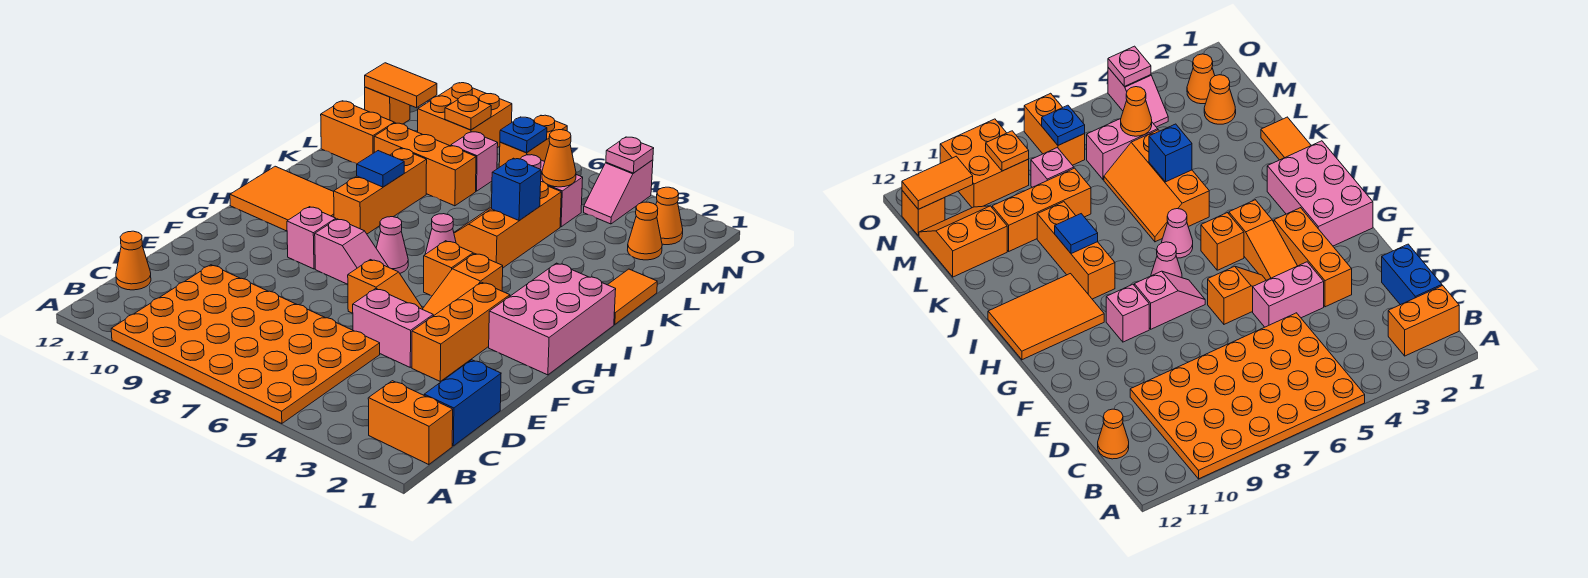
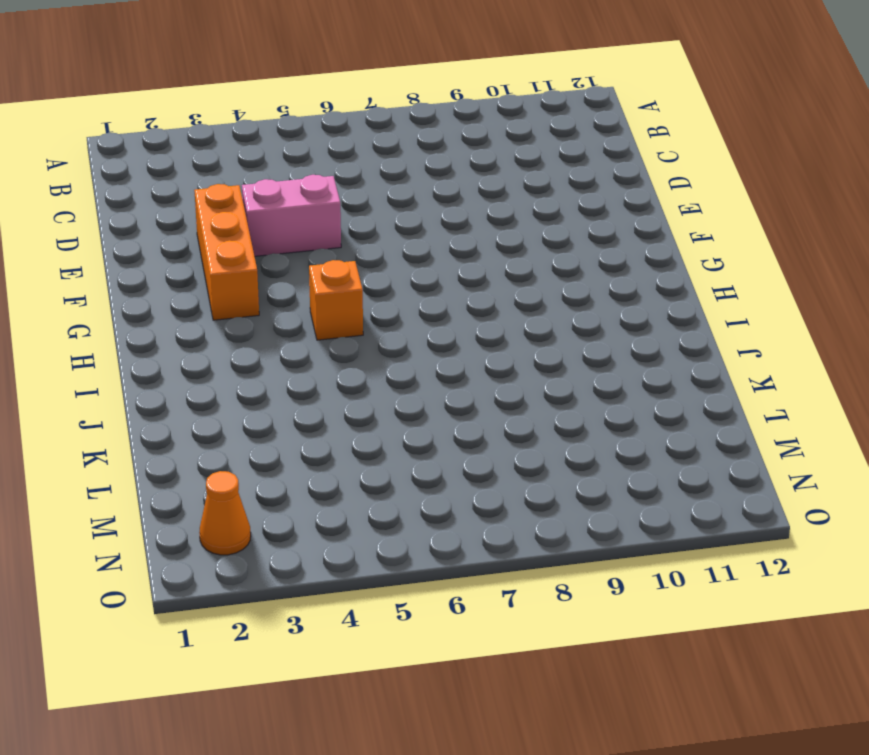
none -> orange 4x6 plate [111,265,380,424]
none -> orange 1x2 brick [368,381,453,465]
none -> blue 1x2 brick [424,360,501,446]
none -> orange 1x1 cone [116,231,151,290]

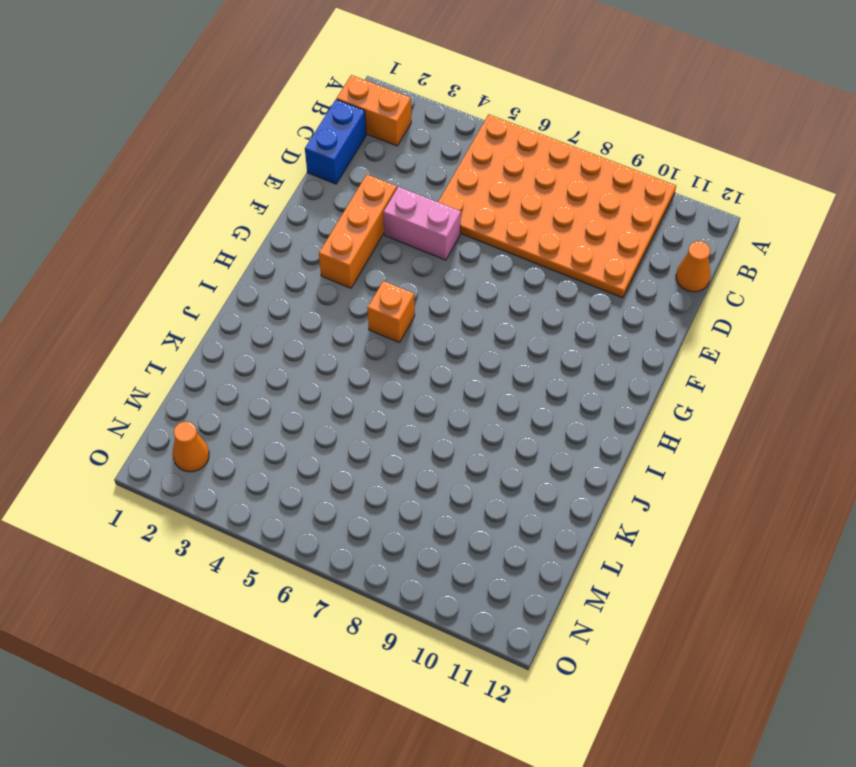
none -> orange 1x3 slope [422,253,503,316]
none -> orange 1x2 slope [348,260,423,313]
none -> pink 2x3 brick [489,263,616,375]
none -> pink 1x2 slope [315,219,388,284]

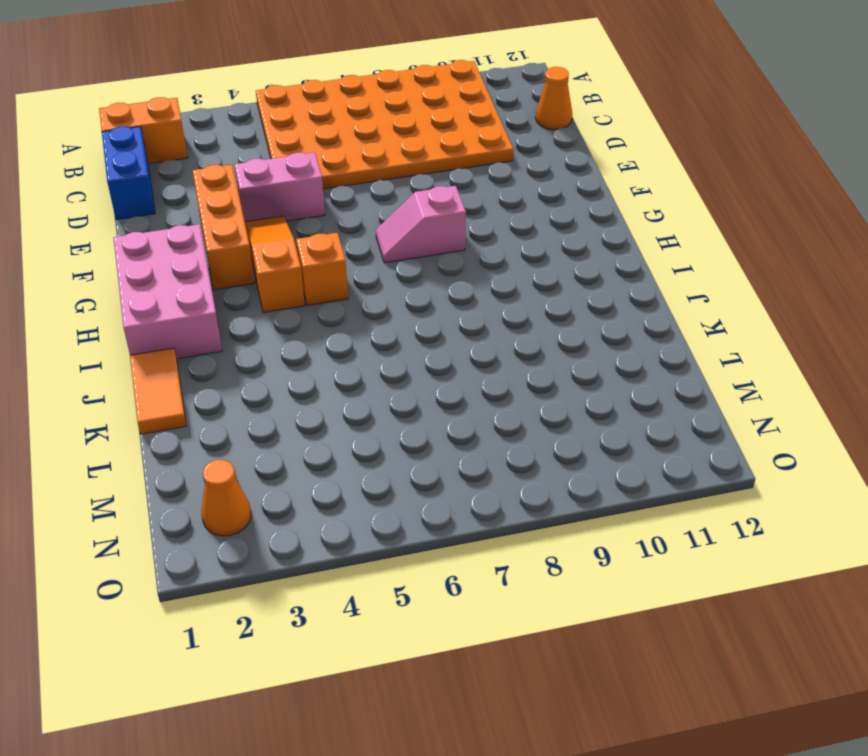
none -> orange 1x2 slope [348,260,423,313]
none -> pink 1x1 brick [287,207,336,269]
none -> pink 1x1 cone [376,217,408,273]
none -> orange 2x3 tile [230,166,334,231]

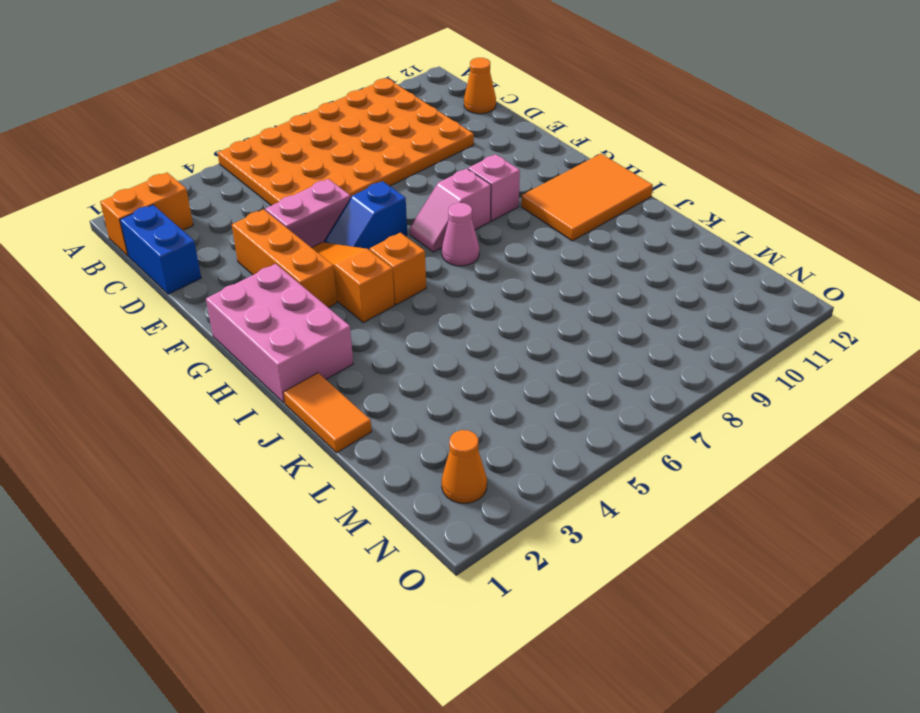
blue 1x2 slope [324,181,407,250] -> orange 1x2 slope [348,260,423,313]
none -> pink 1x1 cone [425,214,456,254]
none -> orange 1x3 brick [333,148,427,234]
none -> orange 2x3 slope [454,182,561,268]
none -> orange 1x3 brick [374,123,476,206]

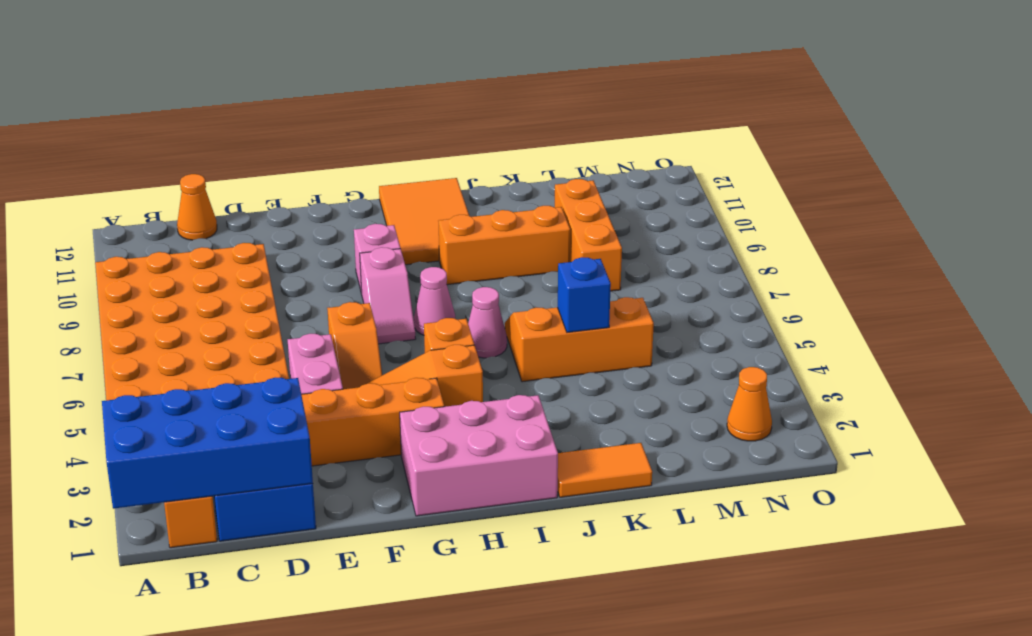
blue 2x4 brick [102,378,313,509] -> none
none -> orange 2x2 slope [321,101,395,164]
none -> orange 1x1 cone [628,202,662,260]
none -> pink 1x2 brick [521,155,583,227]
none -> pink 1x1 brick [451,132,498,191]

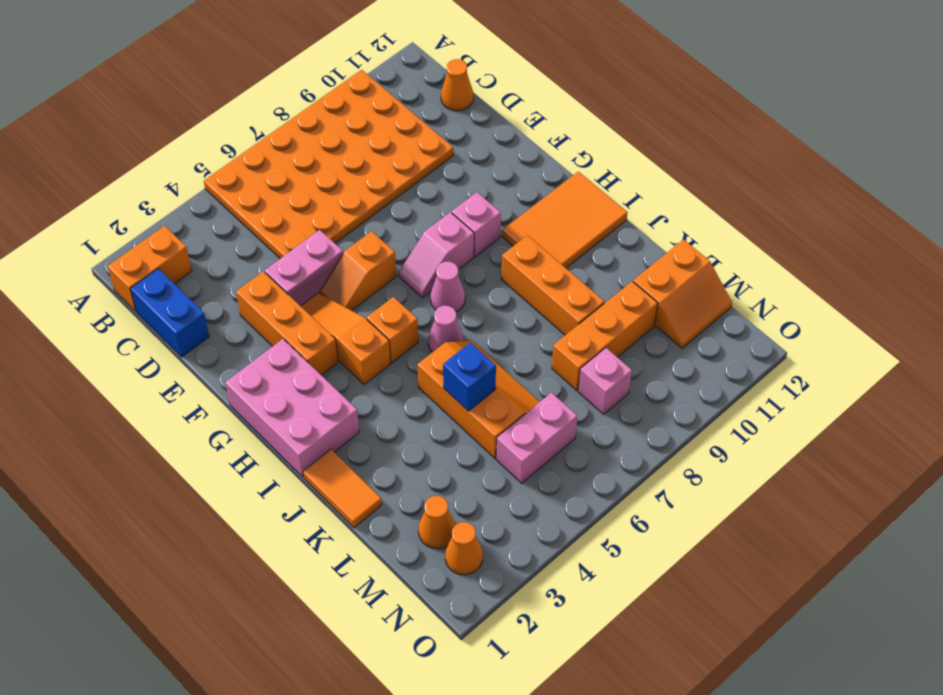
none -> pink 1x2 slope [584,160,653,224]
none -> orange 1x2 brick [499,115,567,167]
none -> orange 2x2 brick [418,83,512,148]
none -> orange 1x1 brick [365,87,410,124]

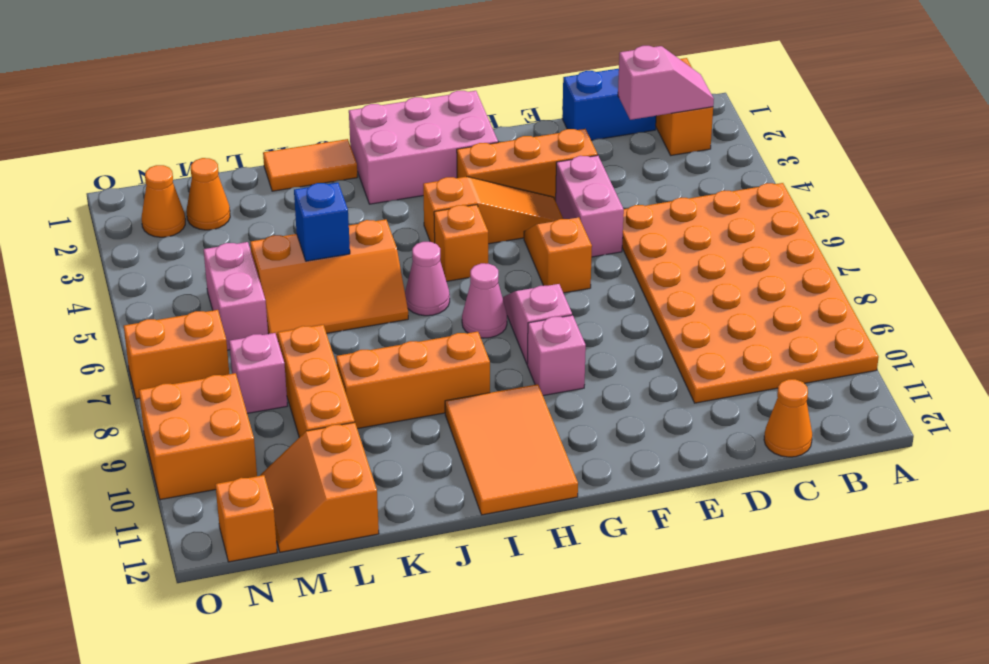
pink 1x2 slope [618,46,714,120] -> pink 1x2 slope moved to [584,160,653,224]
none -> blue 1x1 tile [357,151,404,187]
none -> orange 1x1 cone [542,130,576,187]
none -> blue 1x1 plate [500,117,547,153]
none -> orange 1x1 plate [445,95,491,130]

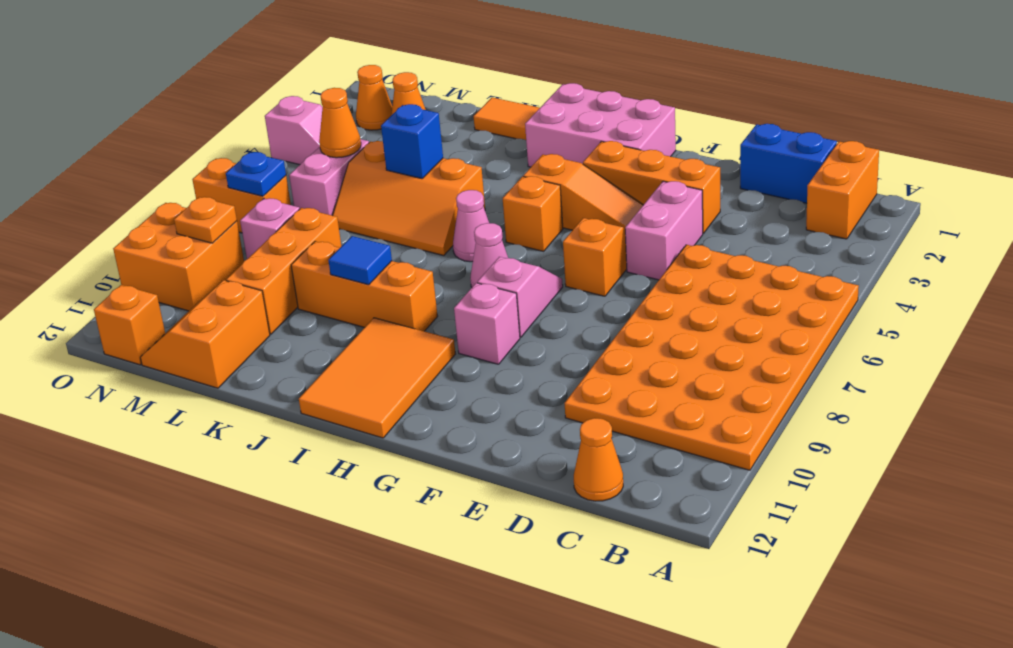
none -> orange 1x2 tile [365,63,437,108]
none -> pink 1x1 plate [606,137,654,173]

